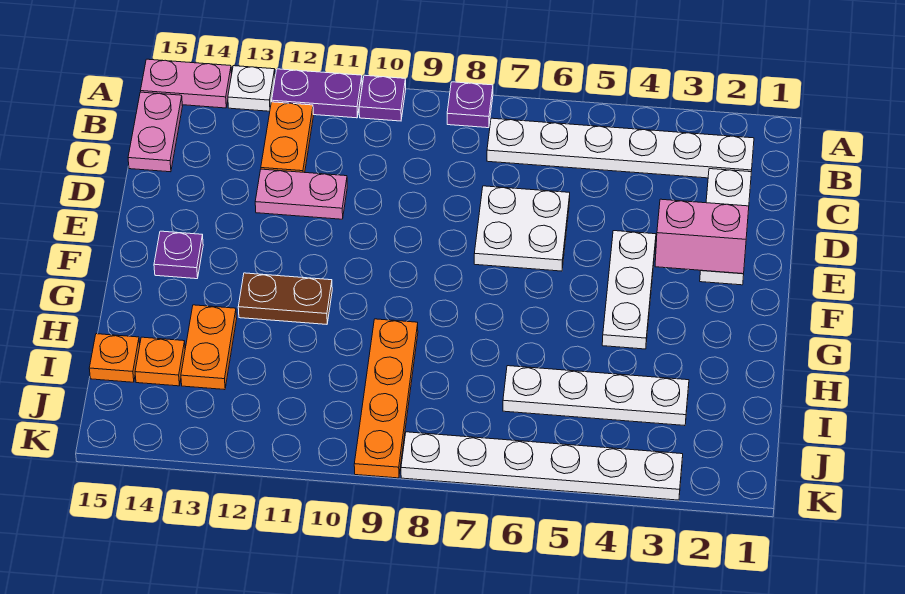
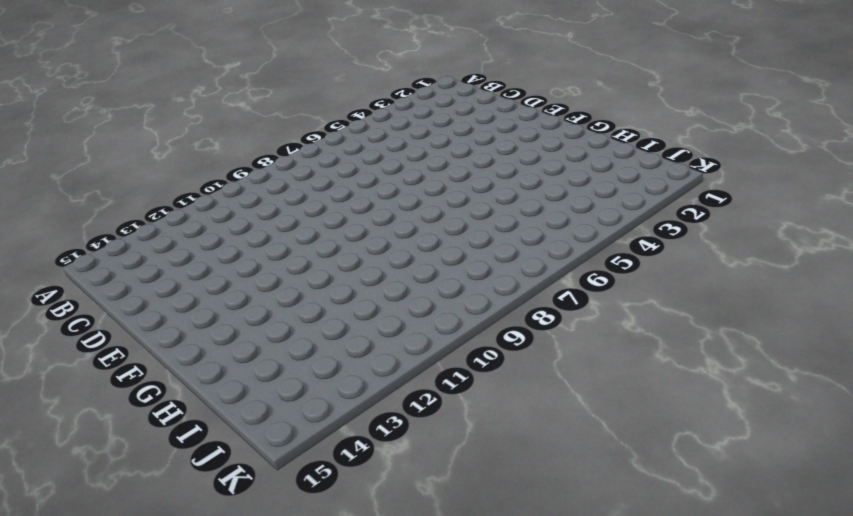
none -> purple 1x1 plate [447,82,493,128]
none -> purple 1x1 plate [359,75,406,121]
none -> purple 1x2 plate [272,69,362,118]

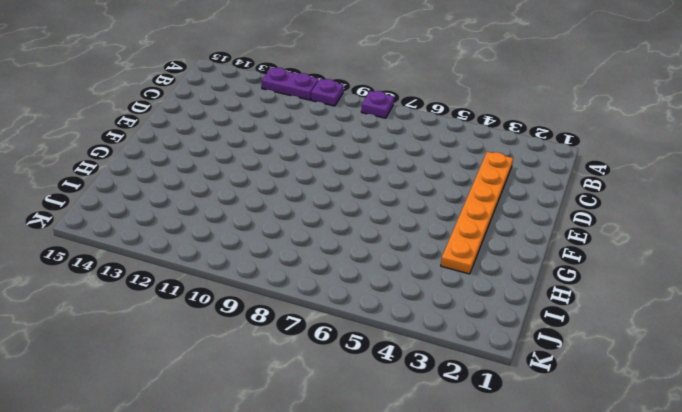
orange 1x6 plate [441,152,513,274] -> none
none -> white 1x1 plate [228,66,275,111]
none -> pink 1x2 plate [141,59,232,108]
none -> white 1x6 plate [487,118,754,178]

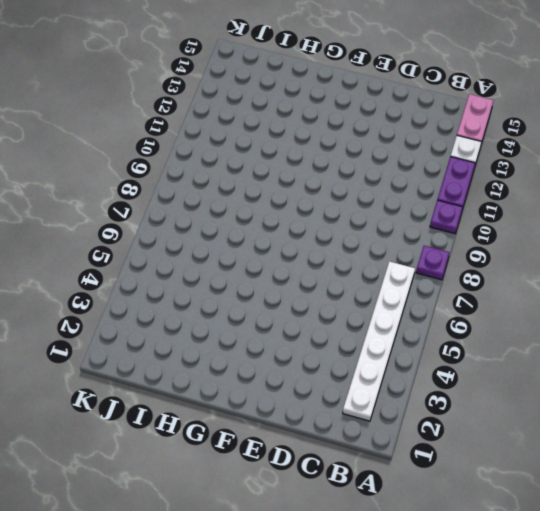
none -> orange 1x2 plate [261,102,313,173]
none -> pink 1x2 plate [128,92,183,172]
none -> white 1x3 plate [700,169,751,285]

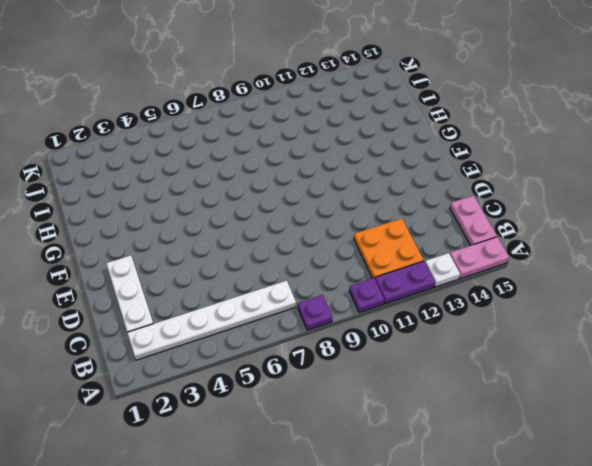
orange 2x2 plate [354,218,424,279] -> orange 1x2 plate [261,102,313,173]
none -> white 2x2 plate [474,186,570,271]
none -> pink 1x2 plate [255,169,347,219]
none -> white 1x3 plate [602,231,656,349]

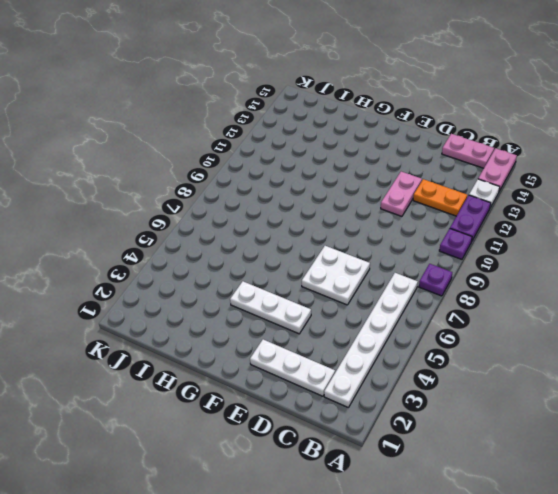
none -> purple 1x1 plate [154,231,203,279]
none -> brown 1x2 plate [238,273,332,324]
none -> orange 1x4 plate [354,319,418,478]

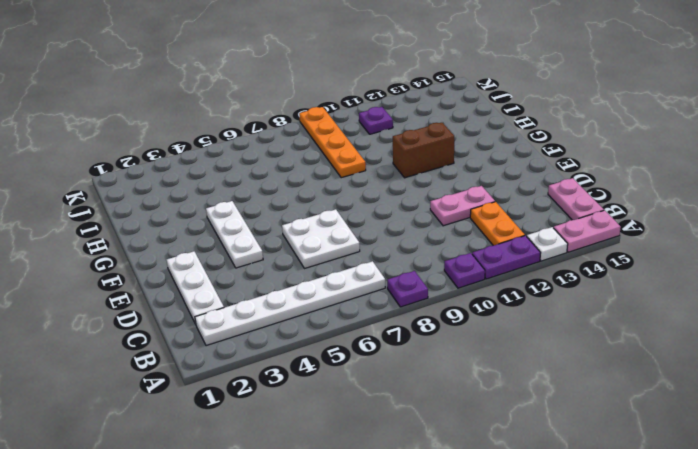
brown 1x2 brick [393,123,454,178] -> brown 1x2 plate [238,273,332,324]
purple 1x1 plate [359,107,393,134] -> purple 1x1 plate moved to [154,231,203,279]
none -> orange 1x2 plate [181,305,237,390]
none -> white 1x4 plate [503,366,689,426]
none -> orange 1x1 plate [135,337,185,386]

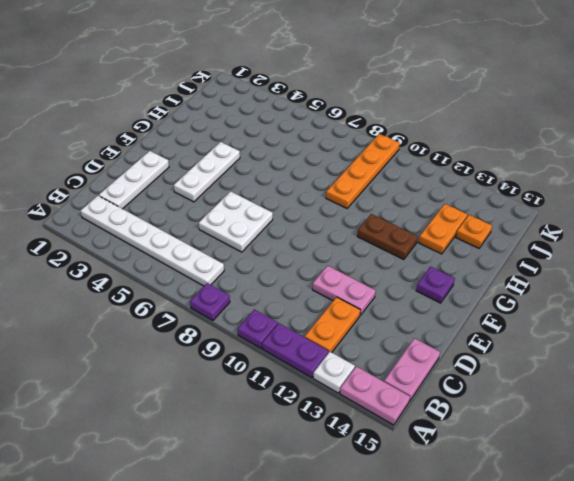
none -> white 1x4 plate [503,366,689,426]
none -> orange 1x1 plate [89,334,140,382]
none -> white 1x6 plate [401,432,683,500]

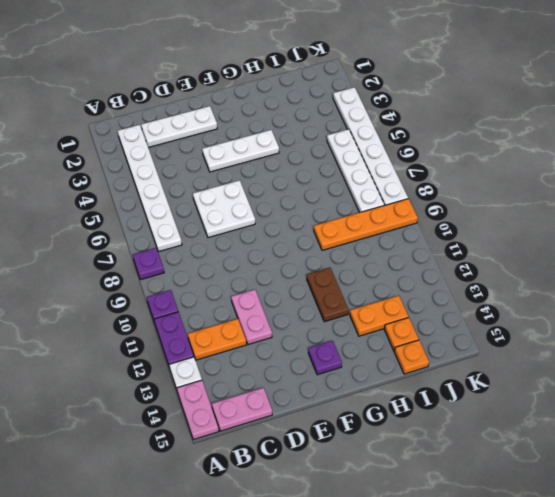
white 1x4 plate [327,129,384,213] -> white 1x4 plate moved to [503,366,689,426]
none -> pink 1x2 brick [655,199,749,274]

